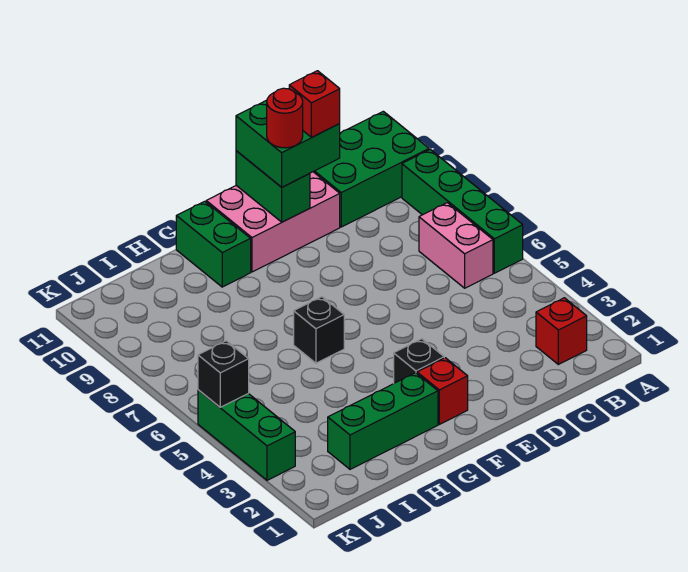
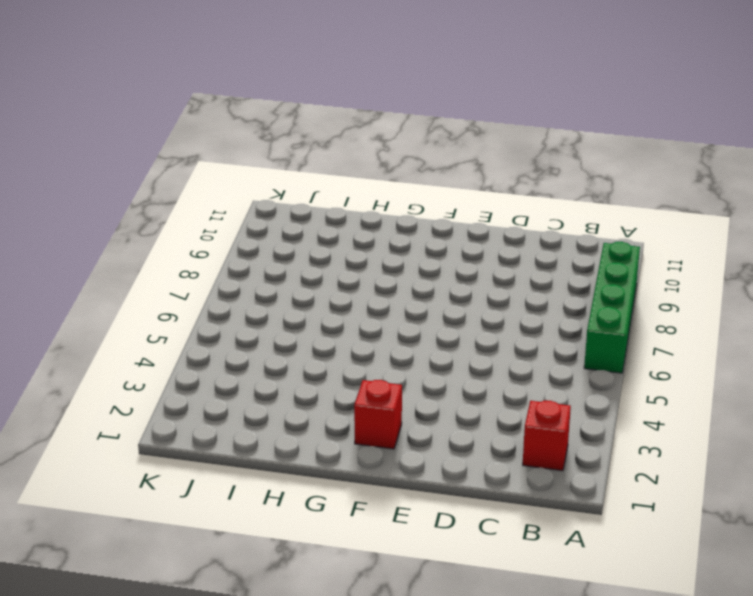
none -> green 2x3 brick [313,111,429,227]
none -> pink 1x2 brick [419,203,493,288]
none -> pink 2x3 brick [206,172,340,272]

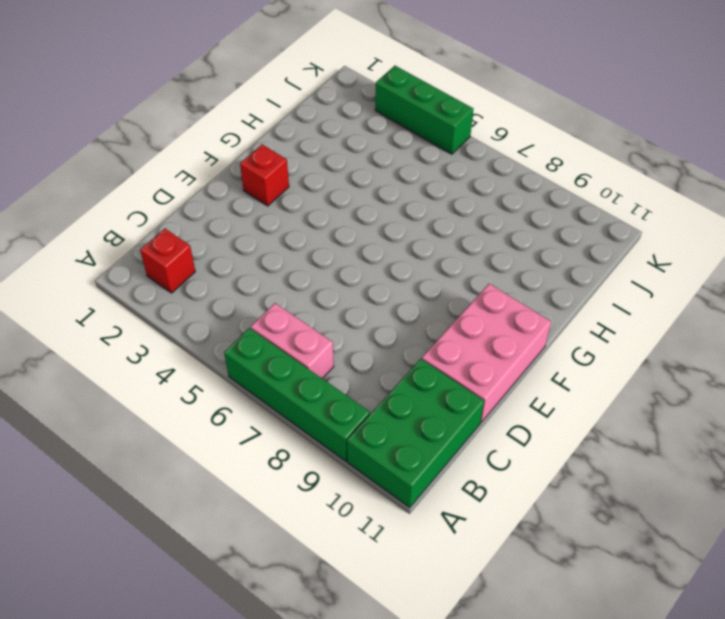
none -> black 1x1 brick [394,339,444,383]
none -> green 1x3 brick [328,373,438,469]
none -> black 1x1 brick [294,297,344,363]

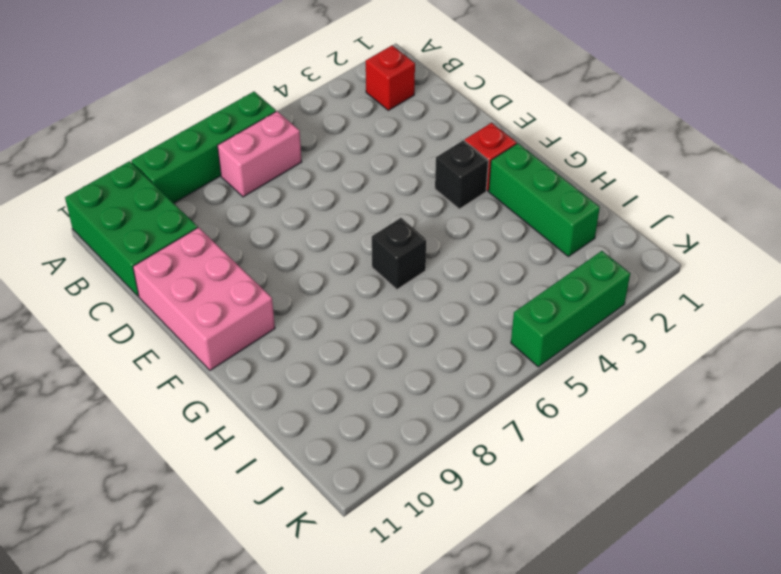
none -> green 1x2 brick [176,201,251,287]
none -> green 1x2 brick [236,151,310,222]
none -> black 1x1 brick [198,341,249,407]

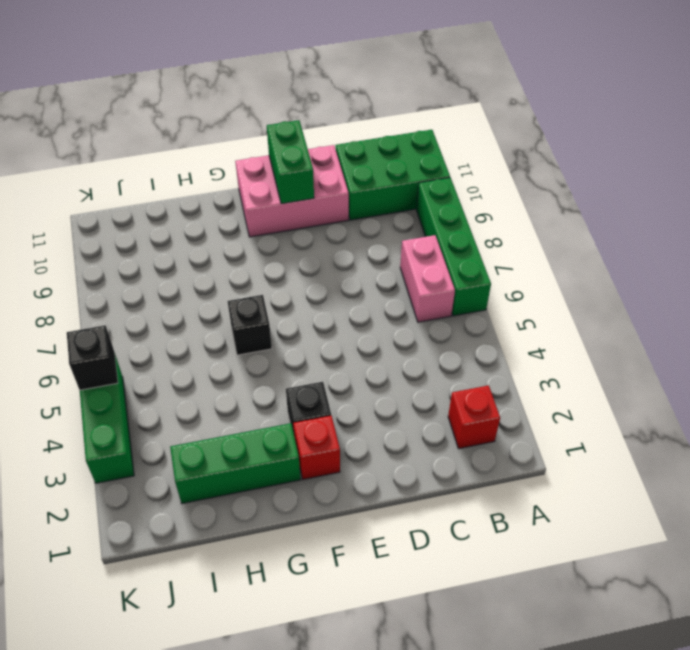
none -> green 1x2 brick [176,201,251,287]
none -> green 2x2 brick [236,100,340,187]
none -> red 1x1 brick [289,71,340,137]

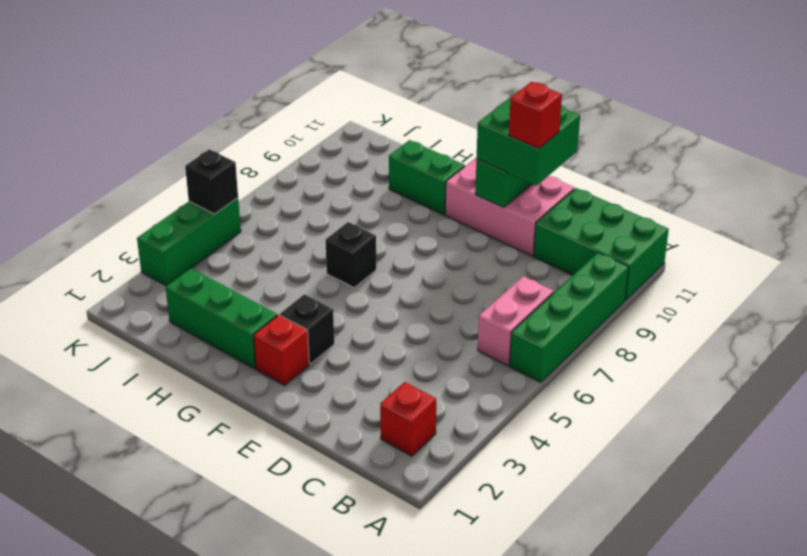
green 1x2 brick [389,140,465,215] -> green 1x2 brick turned to [176,201,251,287]
none -> red 1x1 round brick [267,88,303,148]

